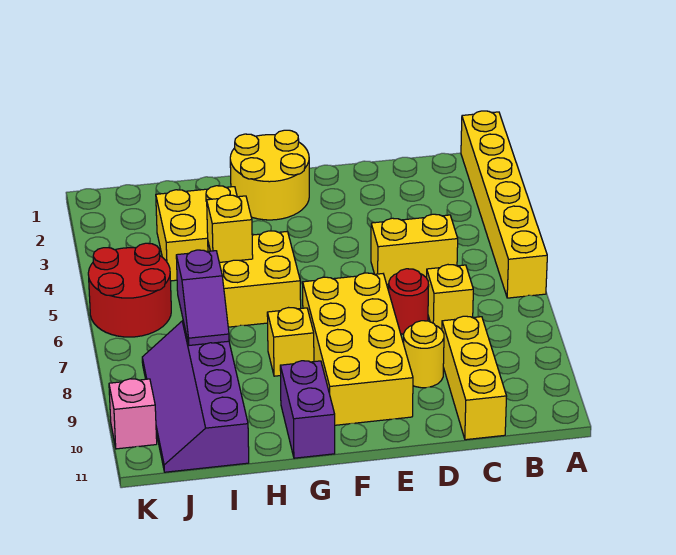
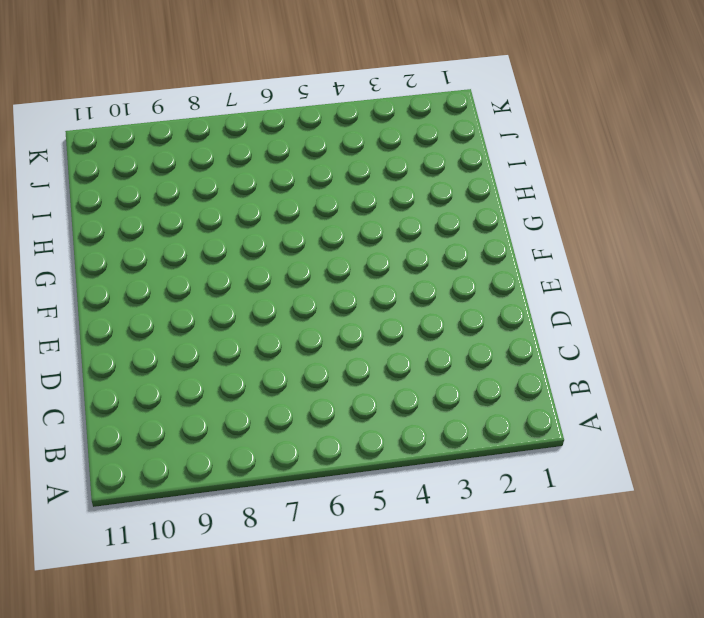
none -> yellow 1x6 brick [461,111,547,298]
none -> yellow 1x2 brick [371,214,458,284]
none -> yellow 1x1 brick [427,265,473,330]

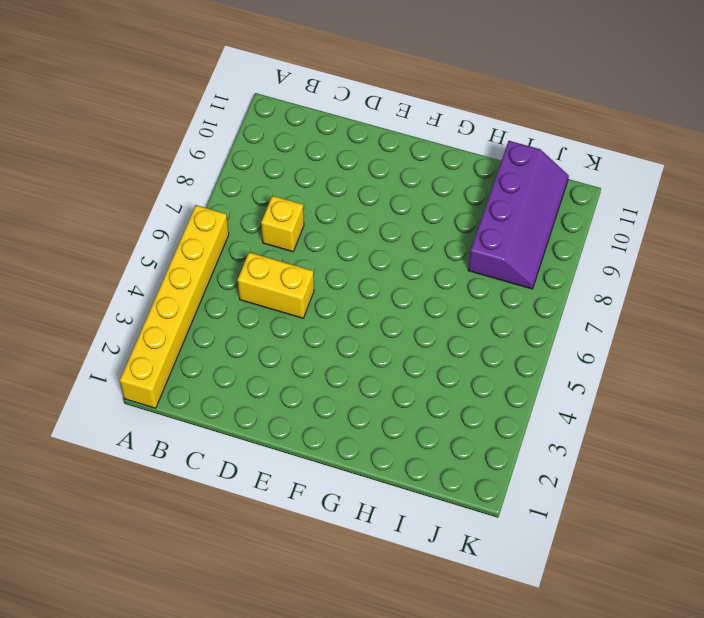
none -> yellow 1x3 brick [442,316,507,440]
none -> red 1x1 round brick [389,269,429,334]
none -> yellow 1x1 round brick [403,321,444,388]

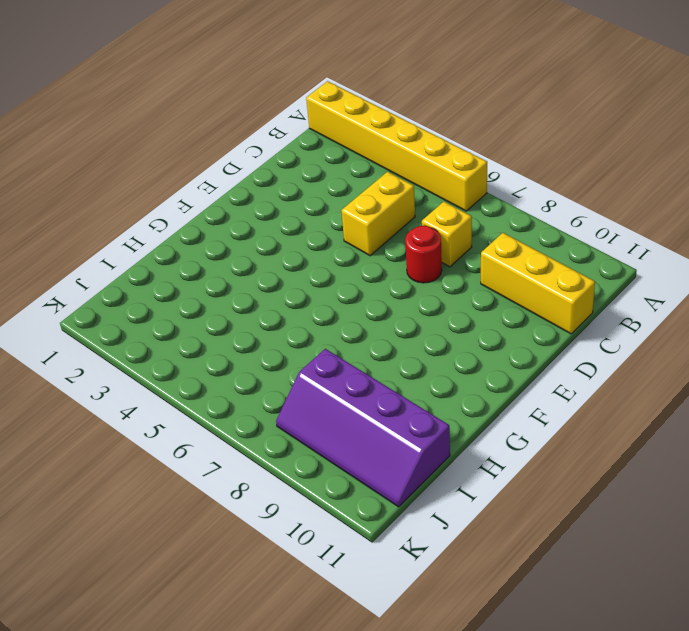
none -> yellow 1x1 round brick [403,321,444,388]
none -> yellow 2x4 brick [303,273,413,425]
none -> yellow 2x2 round brick [230,130,309,220]

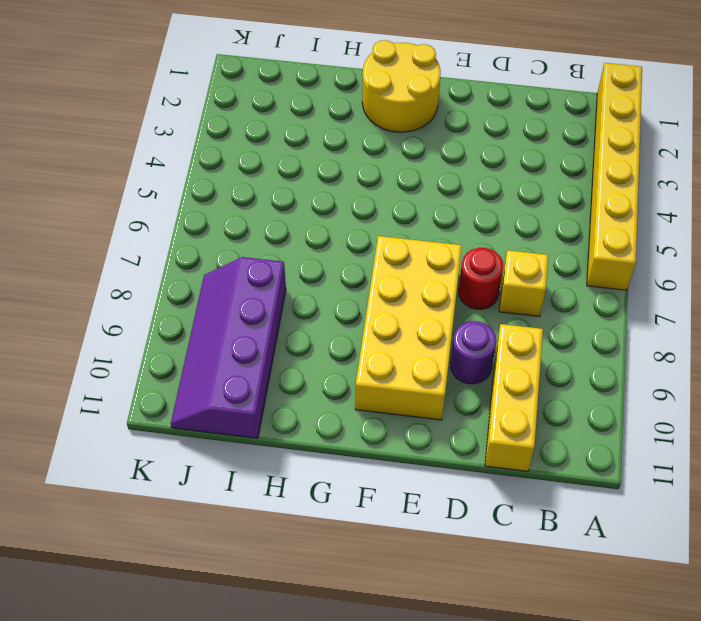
purple 1x1 round brick [450,321,496,384] -> yellow 1x1 round brick [403,321,444,388]
none -> yellow 1x2 brick [371,214,458,284]
none -> yellow 2x2 brick [208,231,301,327]
none -> yellow 1x1 brick [267,308,314,376]

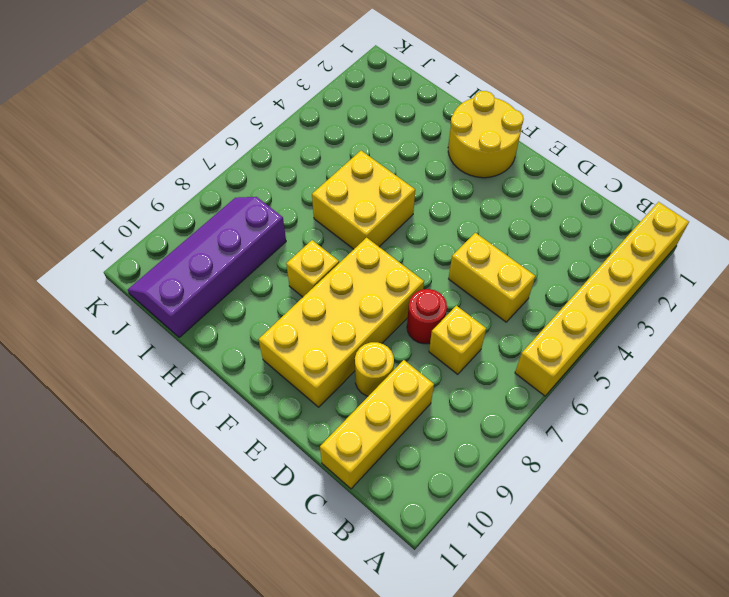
none -> purple 1x2 brick [280,361,335,458]
none -> yellow 2x2 brick [156,186,237,281]
none -> red 2x2 round brick [88,243,171,337]

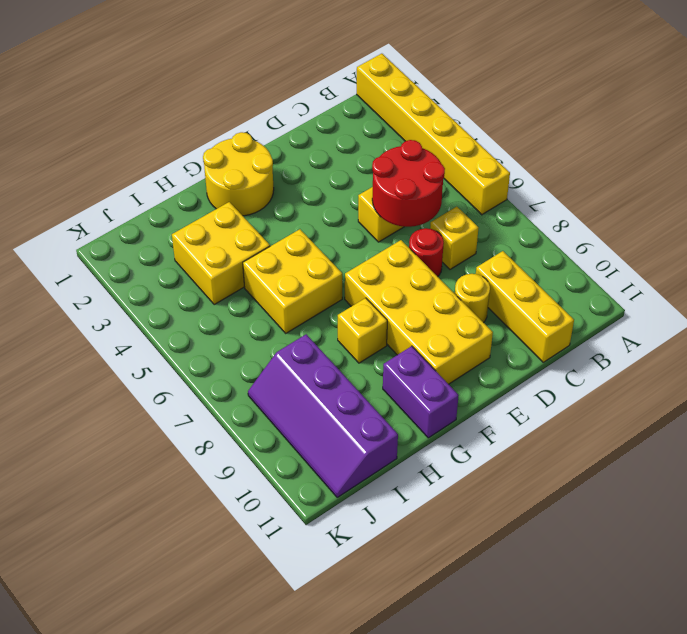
red 2x2 round brick [372,140,445,227] -> red 2x2 round brick moved to [88,243,171,337]
none -> pink 1x1 brick [109,379,157,449]
none -> yellow 1x1 brick [207,195,253,262]
none -> purple 1x2 slope [176,250,229,345]

